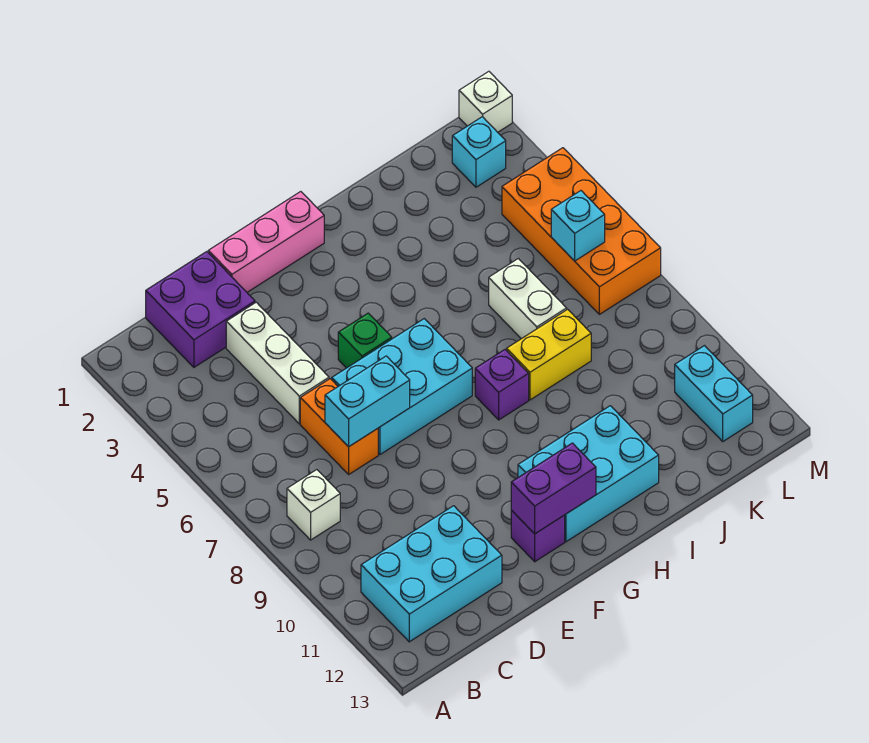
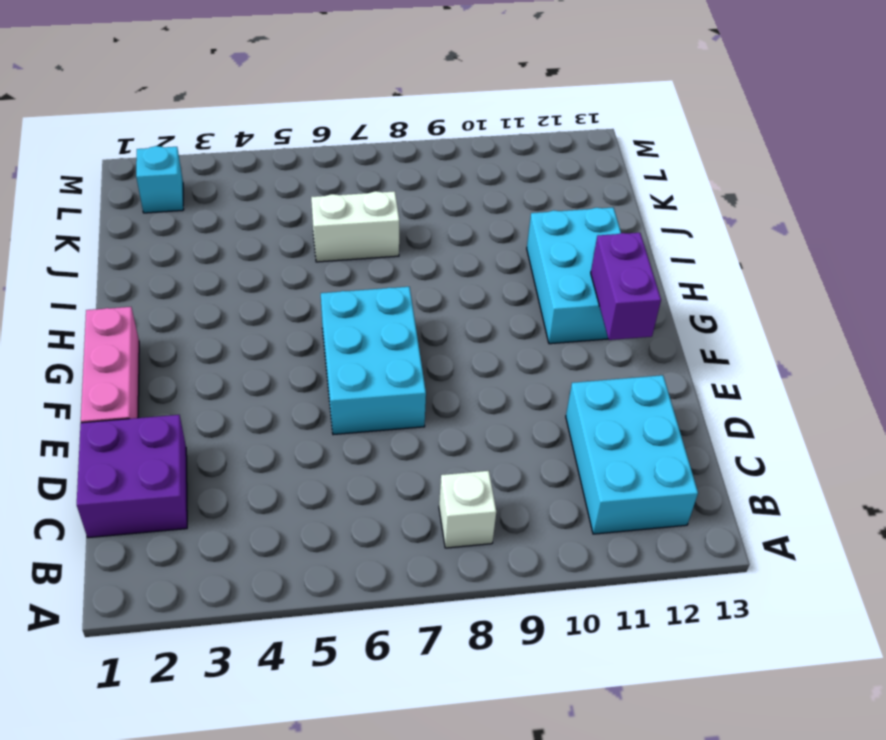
none -> white 1x3 brick [226,302,329,424]
none -> orange 1x2 brick [300,379,378,474]
none -> green 1x1 brick [338,313,392,368]

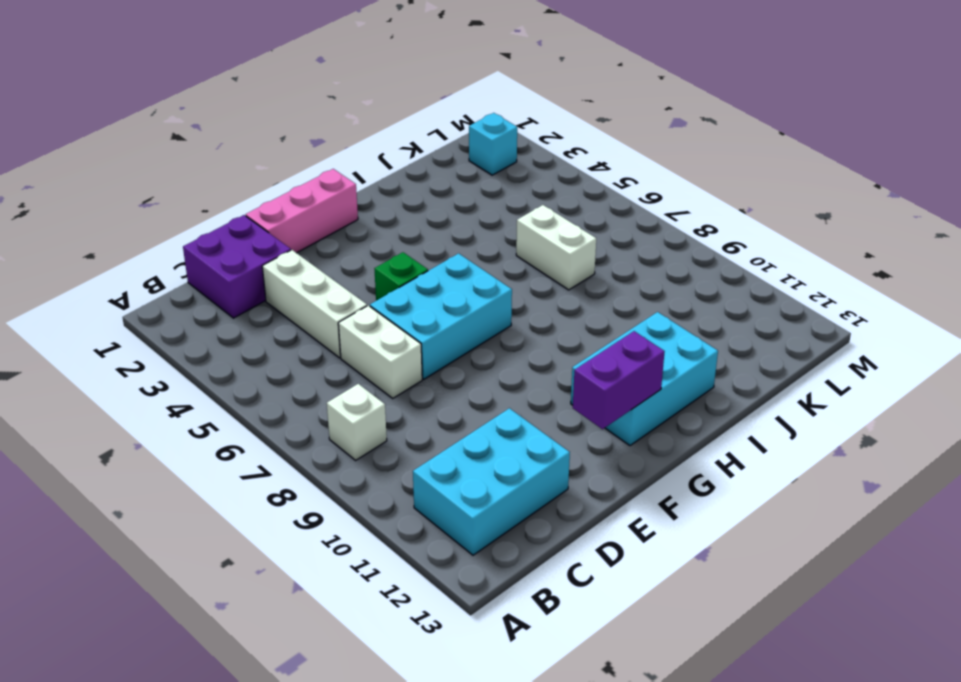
white 1x2 brick [338,305,422,398] -> orange 1x2 brick [300,379,378,474]
none -> purple 1x1 brick [511,510,565,562]
none -> purple 1x1 brick [475,350,529,420]
none -> yellow 1x2 brick [507,309,591,400]

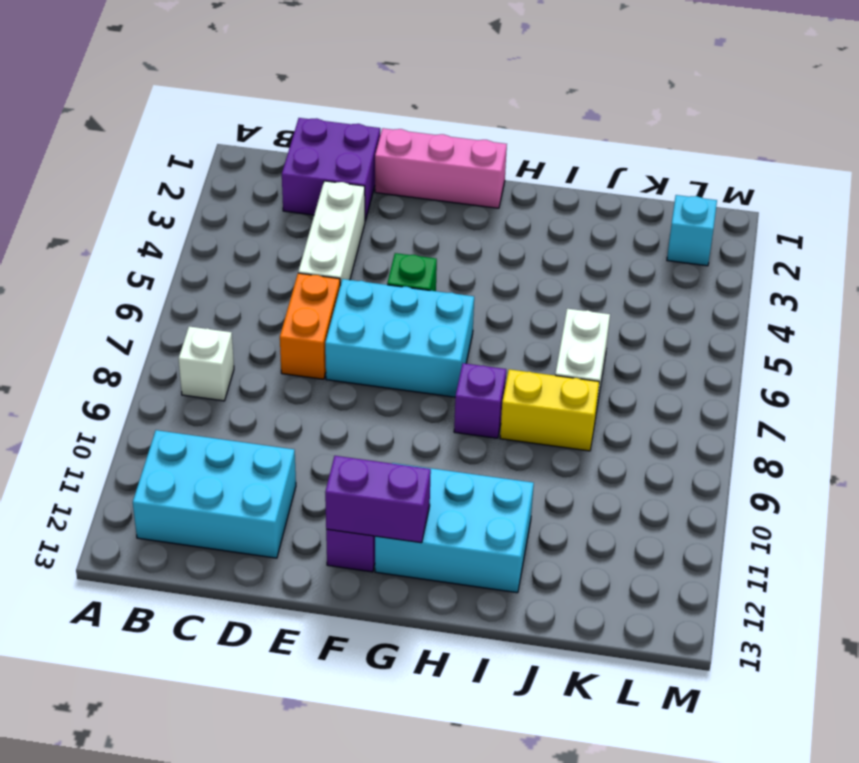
none -> orange 2x4 brick [502,148,661,314]
none -> cyan 1x2 brick [675,346,753,441]
none -> white 1x1 brick [459,71,512,132]

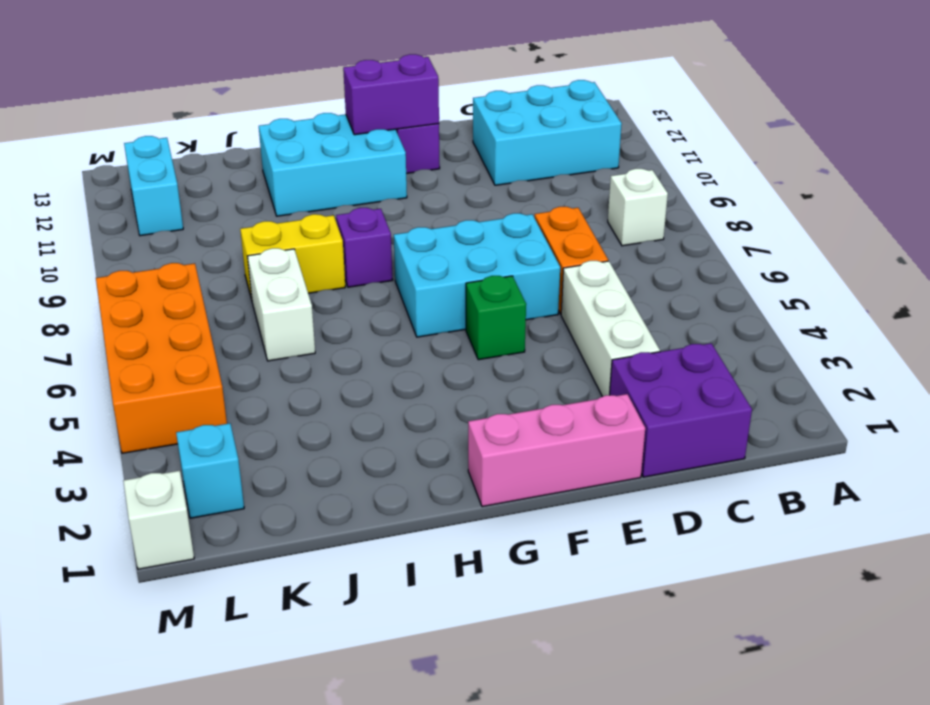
none -> cyan 1x2 brick [325,356,410,447]
none -> cyan 1x1 brick [551,191,605,261]

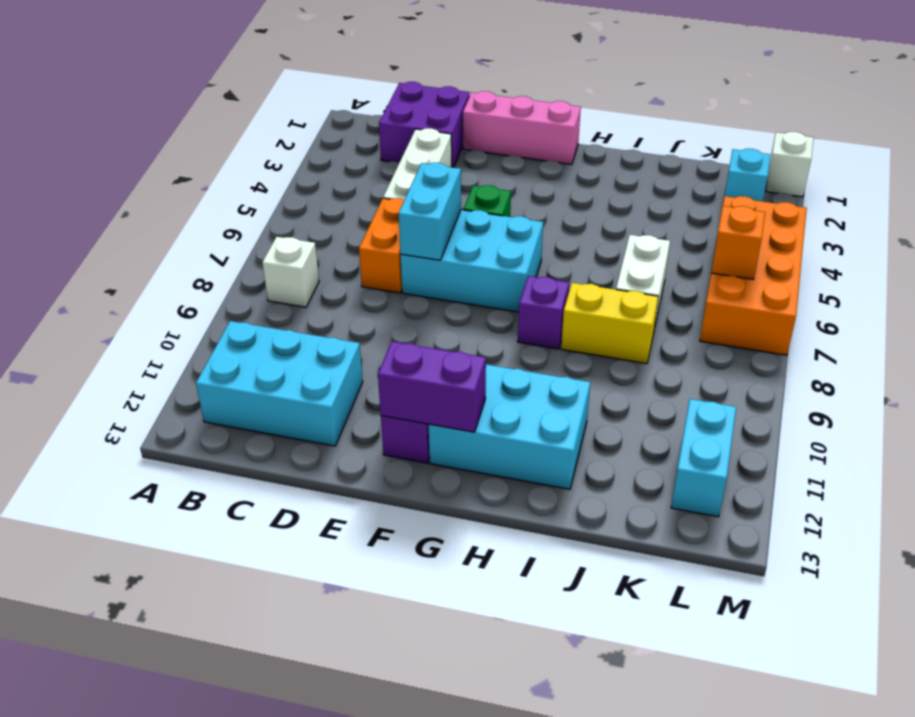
cyan 1x2 brick [399,163,461,260] -> cyan 1x2 brick turned to [325,356,410,447]
orange 1x1 brick [711,206,765,279] -> cyan 1x1 brick [551,191,605,261]

